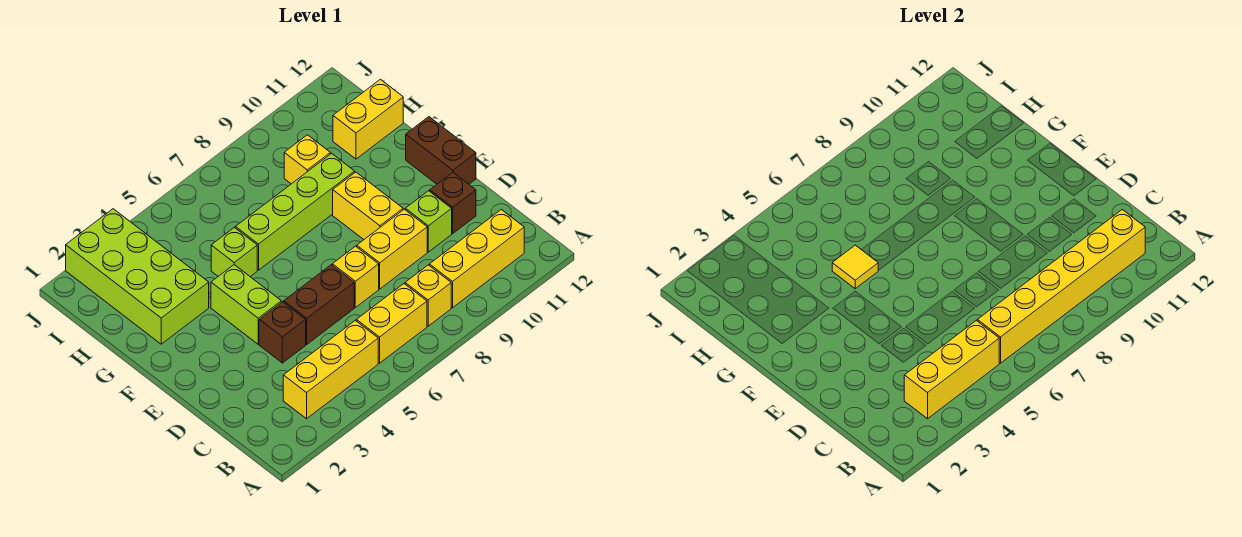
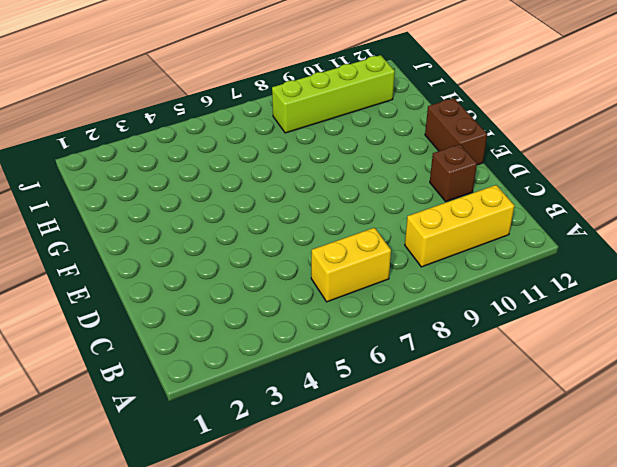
lime 1x4 brick [272,55,395,133] -> lime 1x4 brick moved to [235,153,355,270]
none -> yellow 1x3 brick [283,320,378,419]
none -> yellow 1x1 brick [405,265,451,326]
none -> brown 1x1 brick [259,302,306,363]

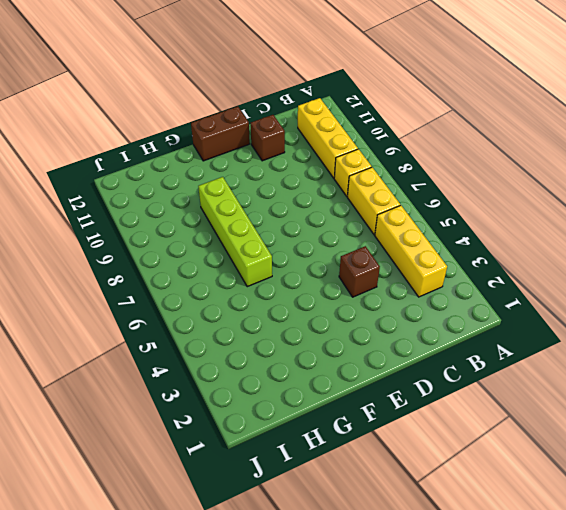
none -> brown 1x2 brick [284,265,354,344]
none -> yellow 1x1 brick [332,246,379,307]
none -> yellow 1x2 brick [357,209,427,289]

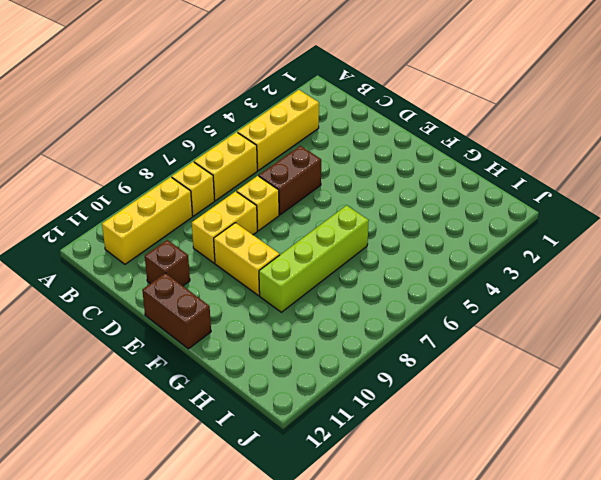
none -> brown 1x1 brick [259,302,306,363]
none -> lime 1x1 brick [405,191,452,252]
none -> lime 1x2 brick [211,265,281,344]

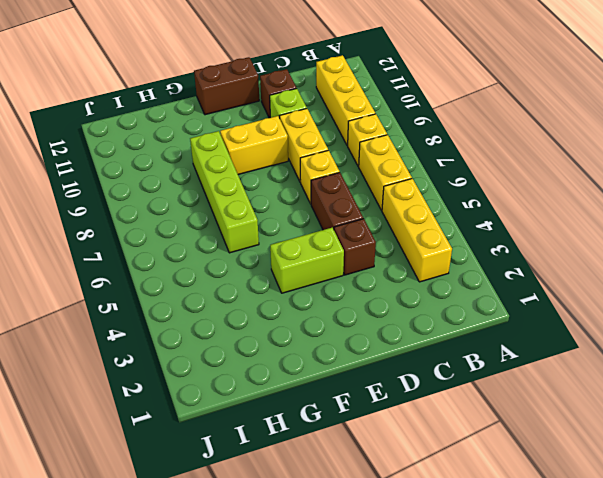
none -> lime 2x4 brick [66,209,209,344]
none -> lime 1x1 brick [211,227,257,277]
none -> yellow 1x1 brick [284,135,330,184]

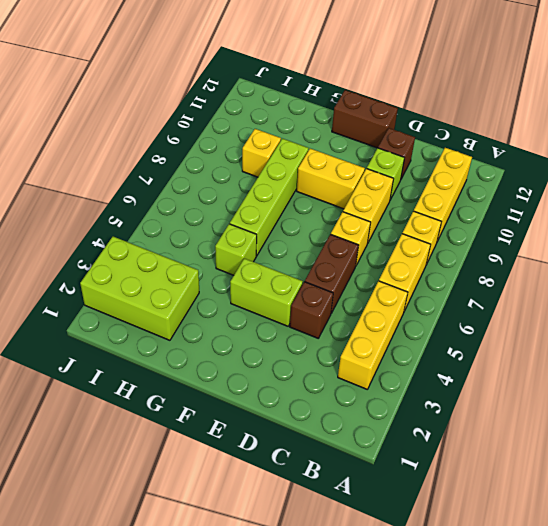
lime 2x3 brick [80,237,199,340] -> lime 2x4 brick [66,209,209,344]
none -> yellow 1x2 brick [333,79,403,159]
none -> yellow 1x3 brick [904,320,999,419]
none -> yellow 1x6 brick [977,210,1145,363]

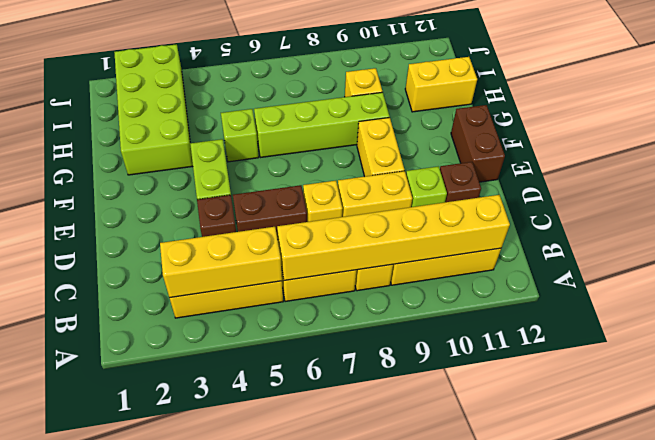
none -> yellow 1x1 tile [832,245,878,289]

